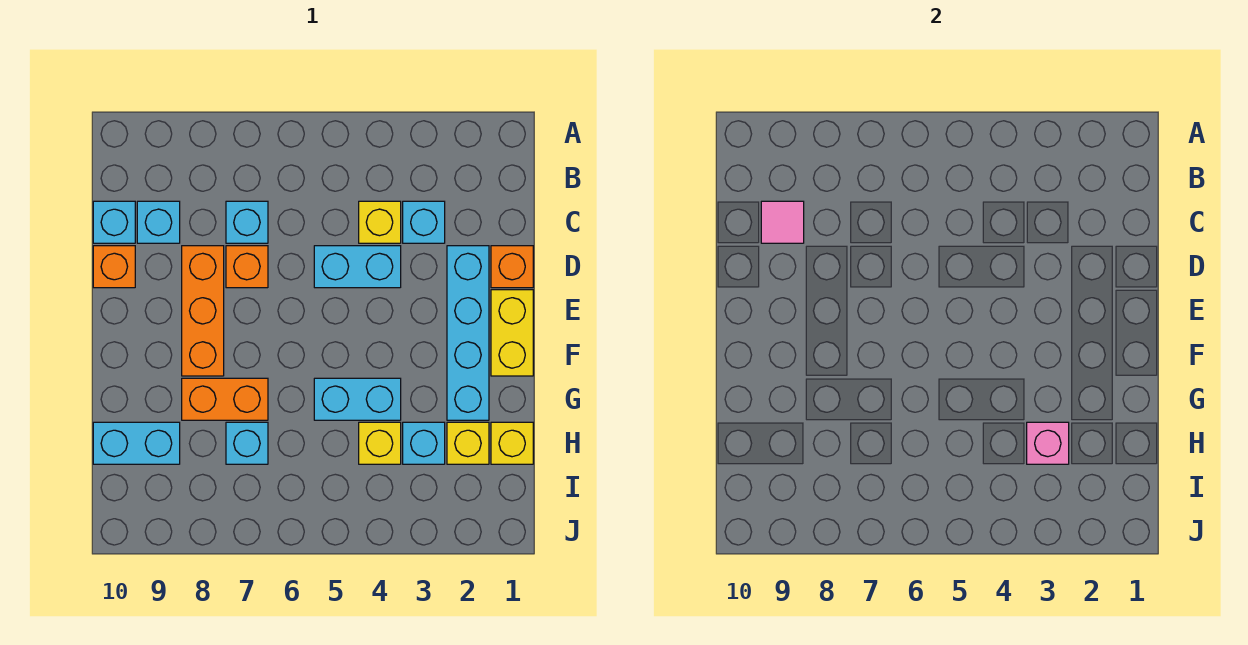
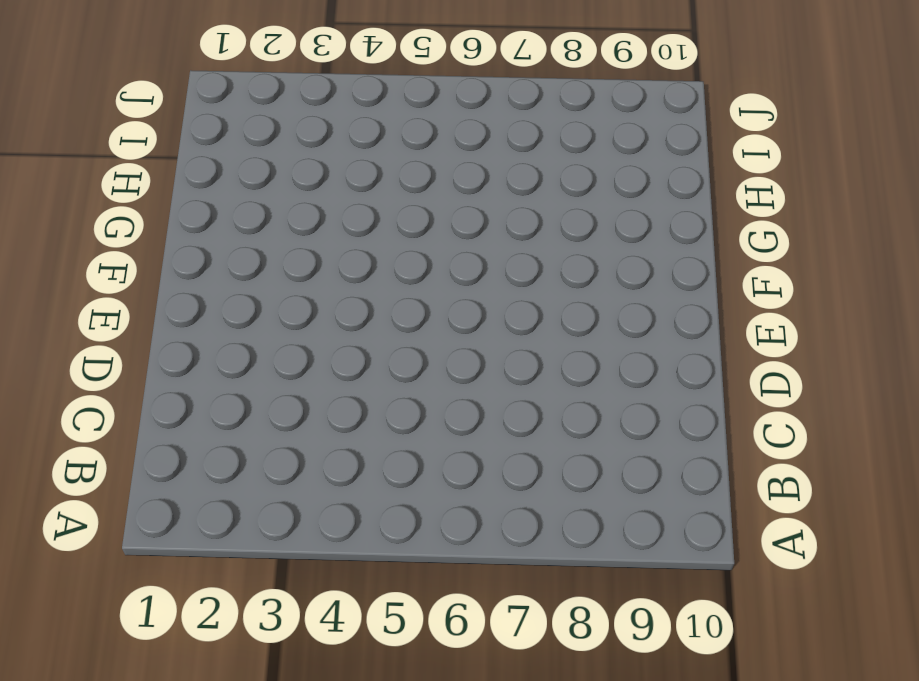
none -> cyan 1x1 brick [403,201,445,243]
none -> yellow 1x1 brick [359,201,401,243]
none -> cyan 1x1 brick [226,201,268,243]

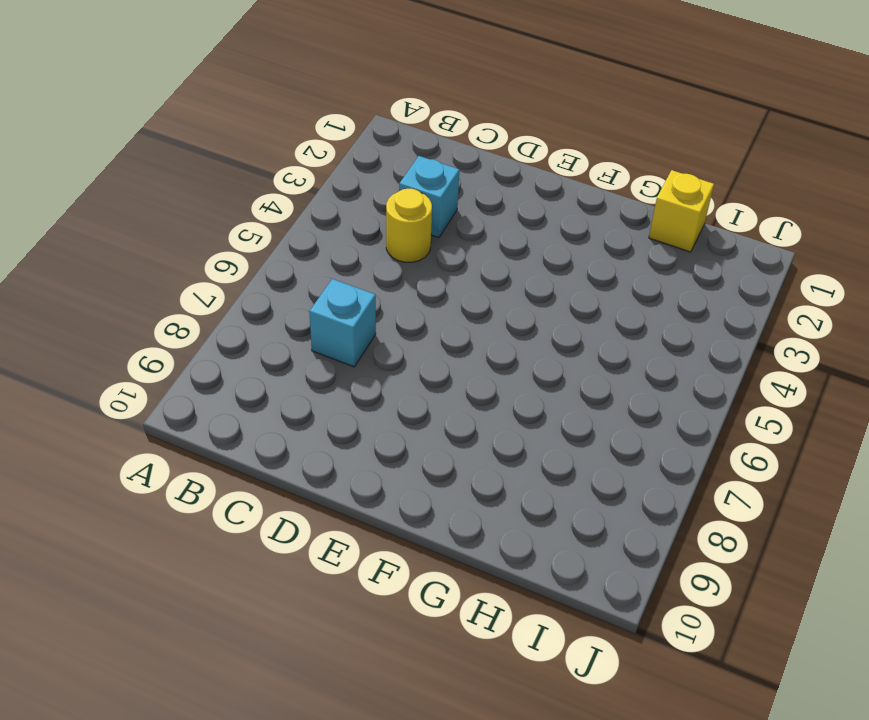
yellow 1x1 round brick [386,189,432,262] -> yellow 1x1 brick [359,201,401,243]
none -> cyan 1x1 brick [137,201,180,243]
none -> cyan 1x1 brick [93,201,135,243]
none -> orange 1x1 brick [491,246,533,288]

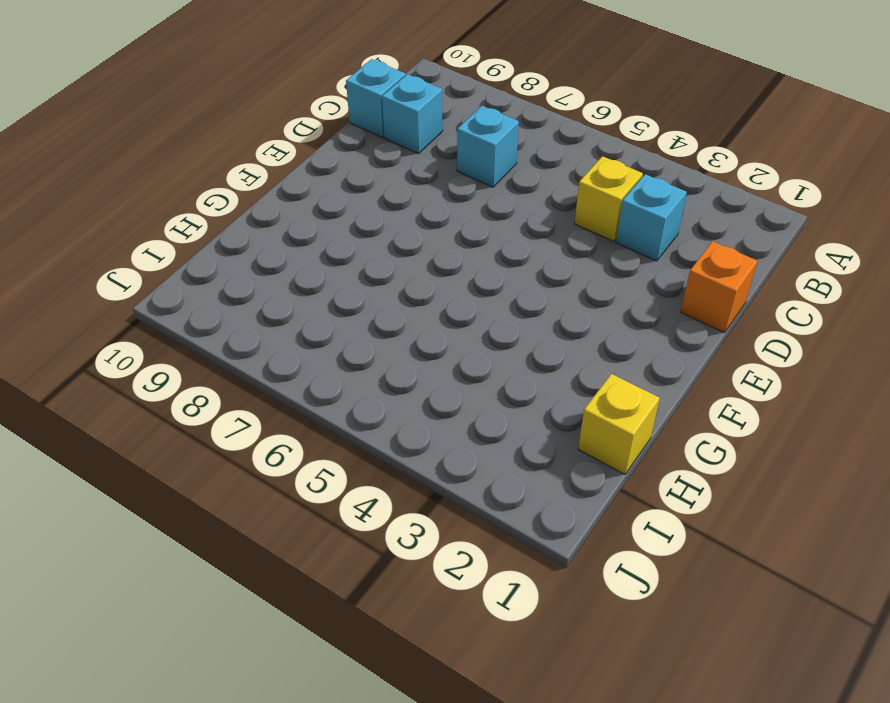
none -> cyan 1x4 brick [447,246,489,420]
none -> cyan 1x2 brick [314,246,401,288]
none -> orange 1x1 brick [226,246,268,288]

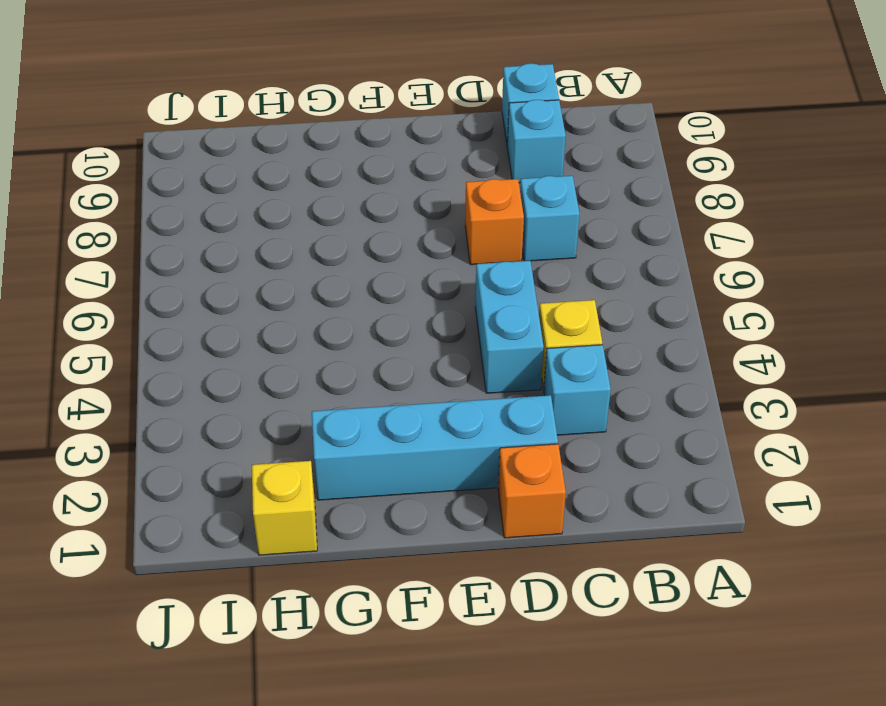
none -> orange 1x3 brick [182,246,224,376]
none -> orange 1x1 brick [93,246,135,288]
none -> yellow 1x2 brick [491,290,533,376]

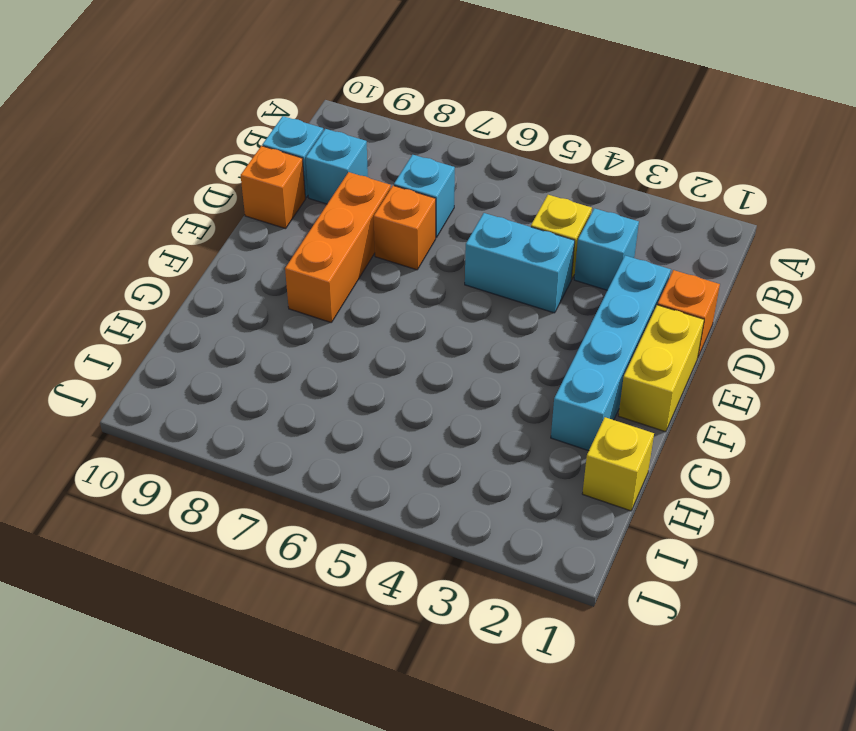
none -> cyan 1x2 brick [314,378,401,420]
none -> orange 1x2 brick [182,378,268,420]
none -> yellow 1x1 brick [447,422,489,464]

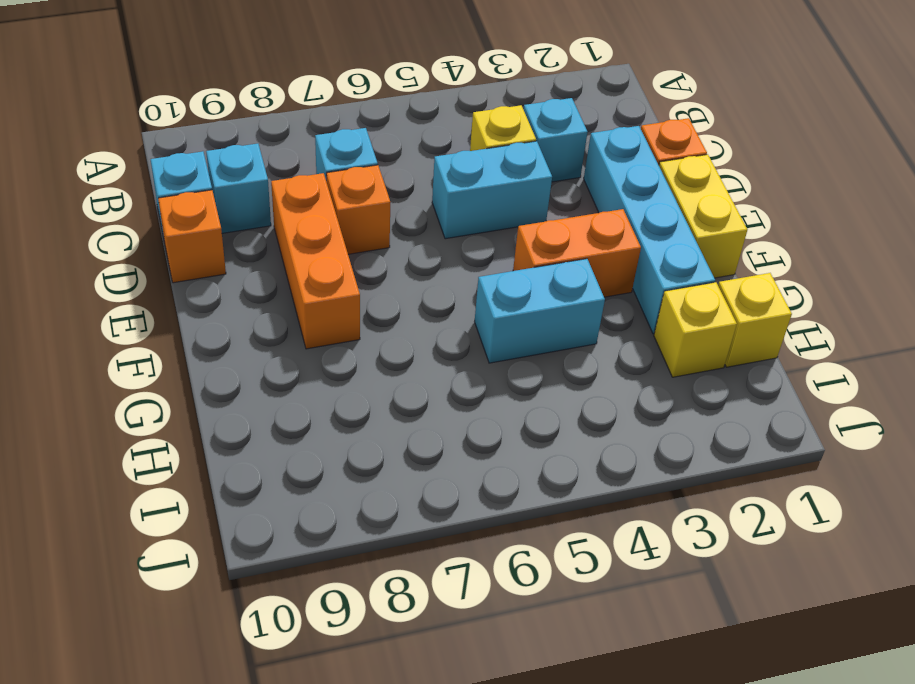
orange 1x2 brick [513,209,641,297] -> orange 1x2 brick moved to [182,378,268,420]
none -> cyan 1x1 brick [403,422,445,464]
none -> yellow 1x1 brick [359,422,401,464]
none -> cyan 1x1 brick [226,422,268,464]

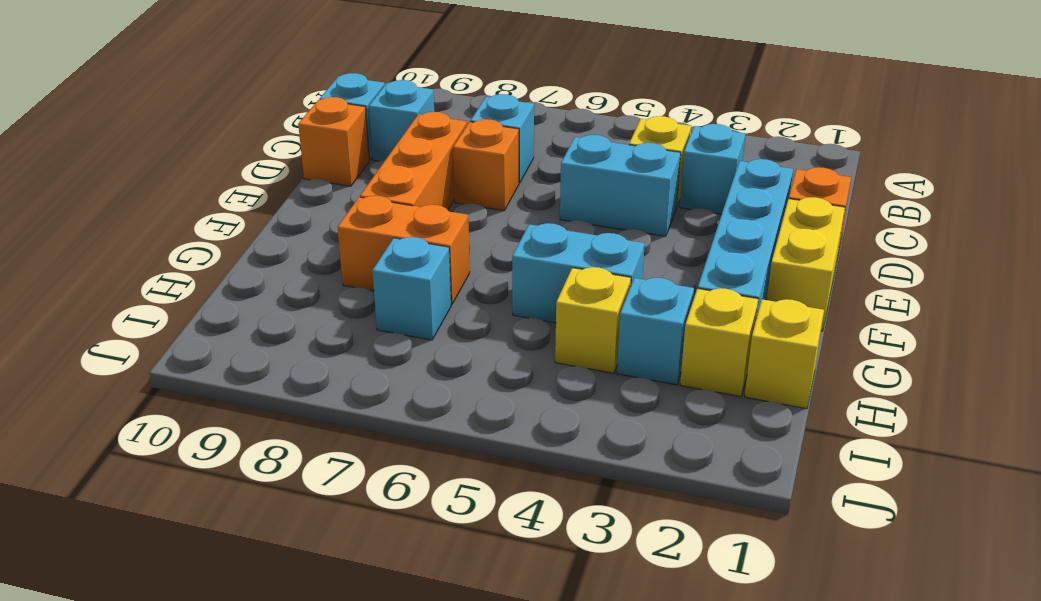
none -> cyan 1x2 brick [93,422,180,464]
none -> pink 1x1 tile [761,201,804,243]
none -> pink 1x1 brick [1027,422,1069,464]

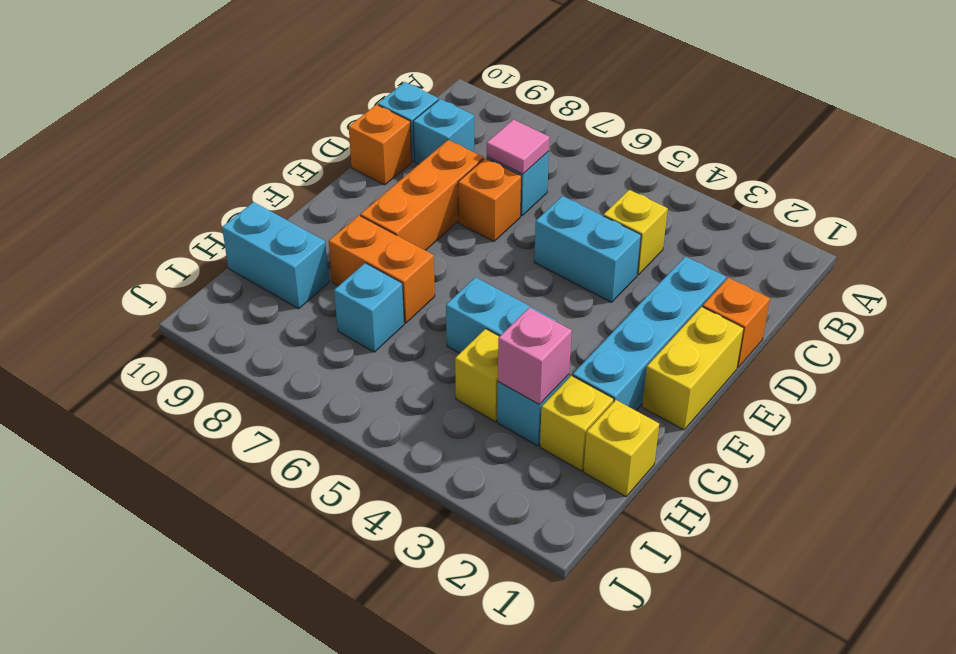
pink 1x1 tile [487,120,550,174] -> pink 1x1 tile moved to [761,201,804,243]
none -> cyan 1x1 brick [403,201,445,243]

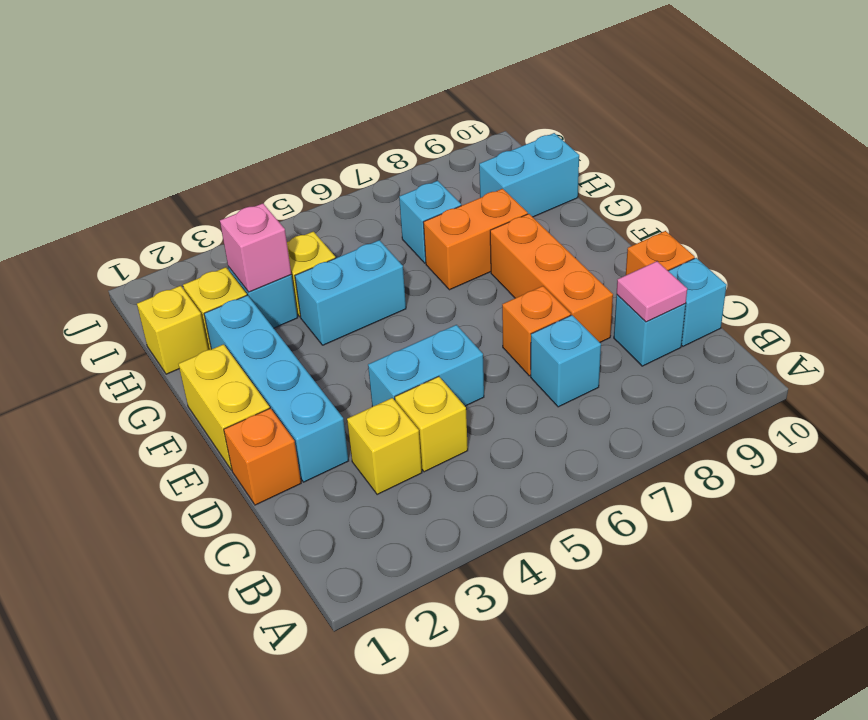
yellow 1x1 brick [347,398,422,495] -> cyan 1x1 brick [403,201,445,243]

